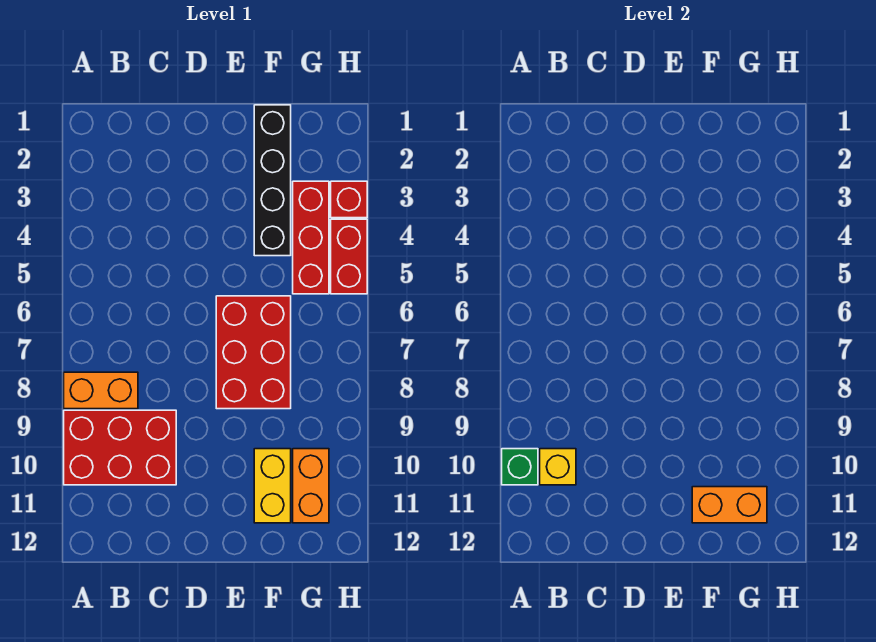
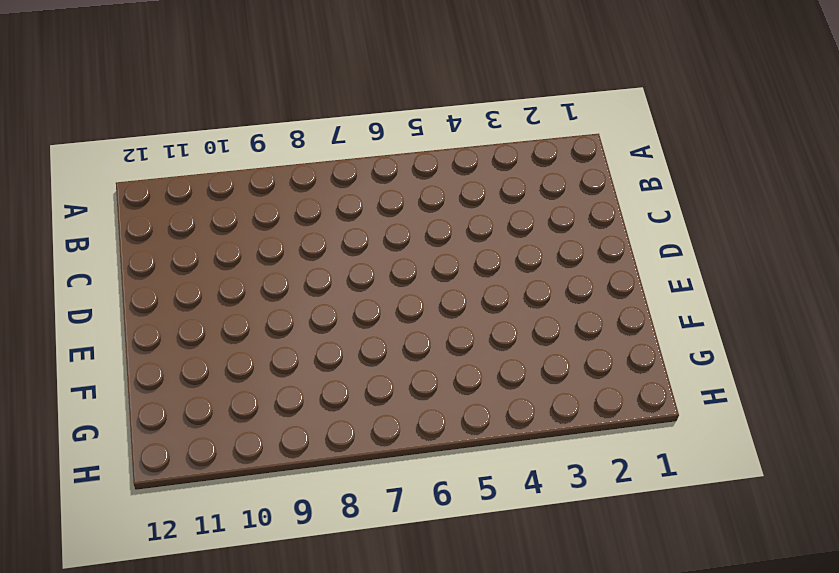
none -> orange 1x2 brick [64,372,138,409]
none -> red 2x3 brick [64,410,176,485]
none -> red 2x3 brick [216,296,291,409]

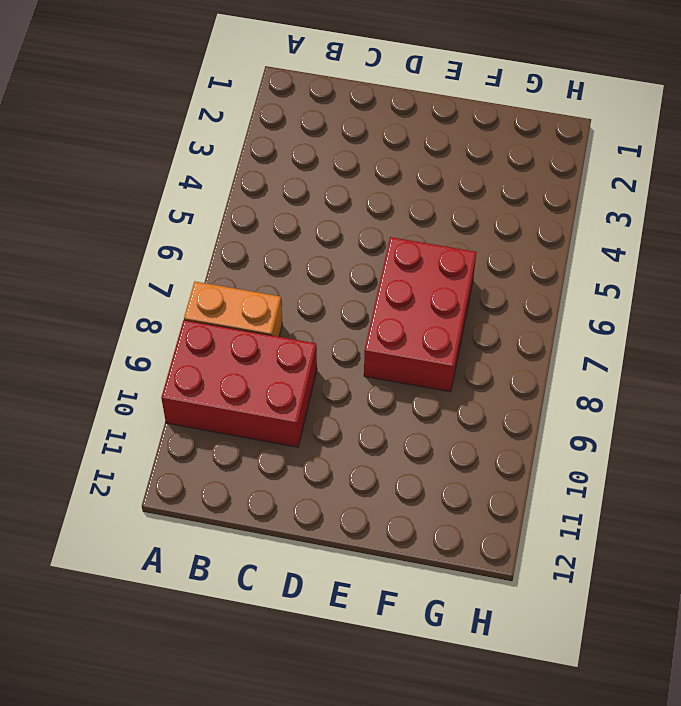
none -> black 1x4 brick [254,105,291,256]
none -> yellow 1x2 brick [254,449,291,523]
none -> red 1x3 brick [293,181,329,294]

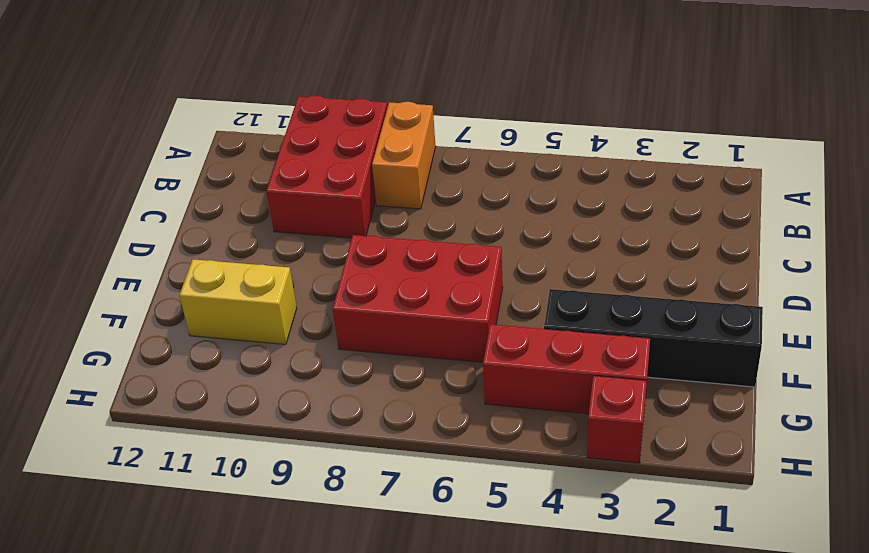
none -> orange 1x2 brick [293,449,329,523]
none -> red 1x2 brick [331,219,367,294]
none -> green 1x1 brick [502,449,538,485]

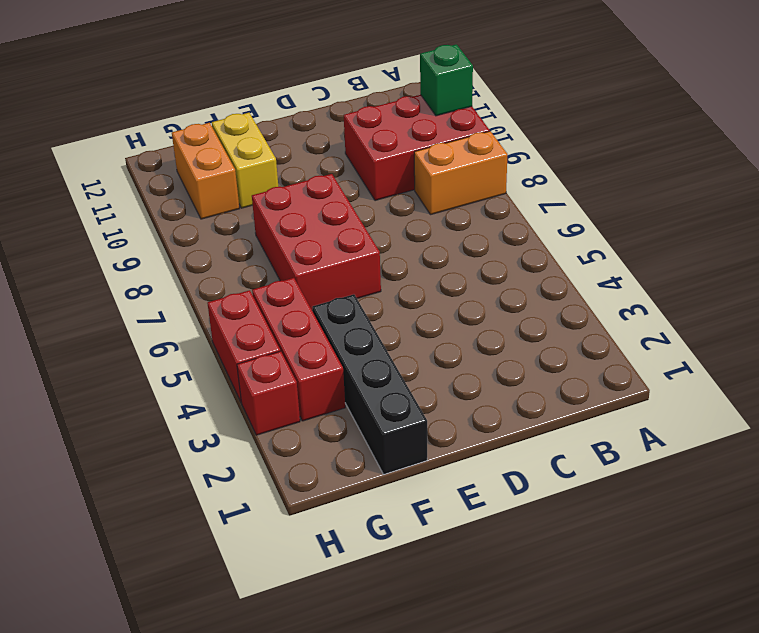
none -> yellow 1x1 brick [540,449,576,485]
none -> orange 1x2 brick [692,487,767,523]

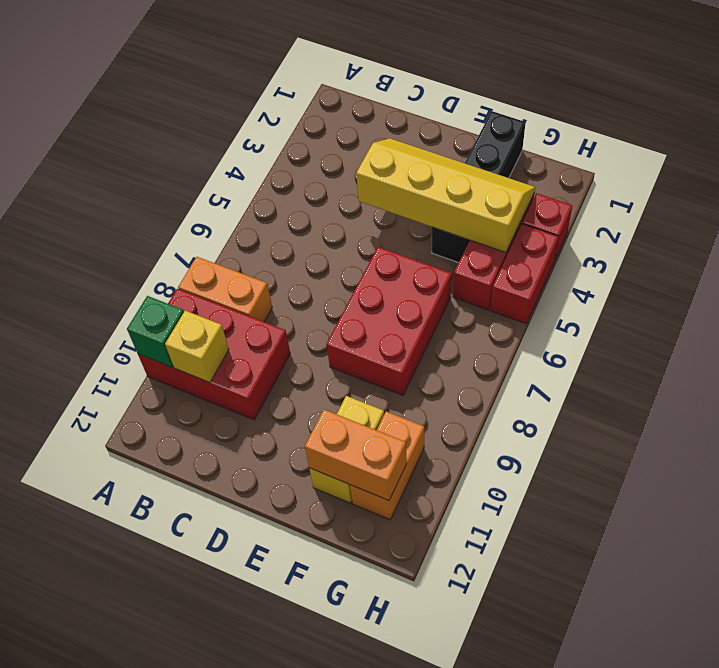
yellow 2x4 slope [356,138,535,253] -> none

